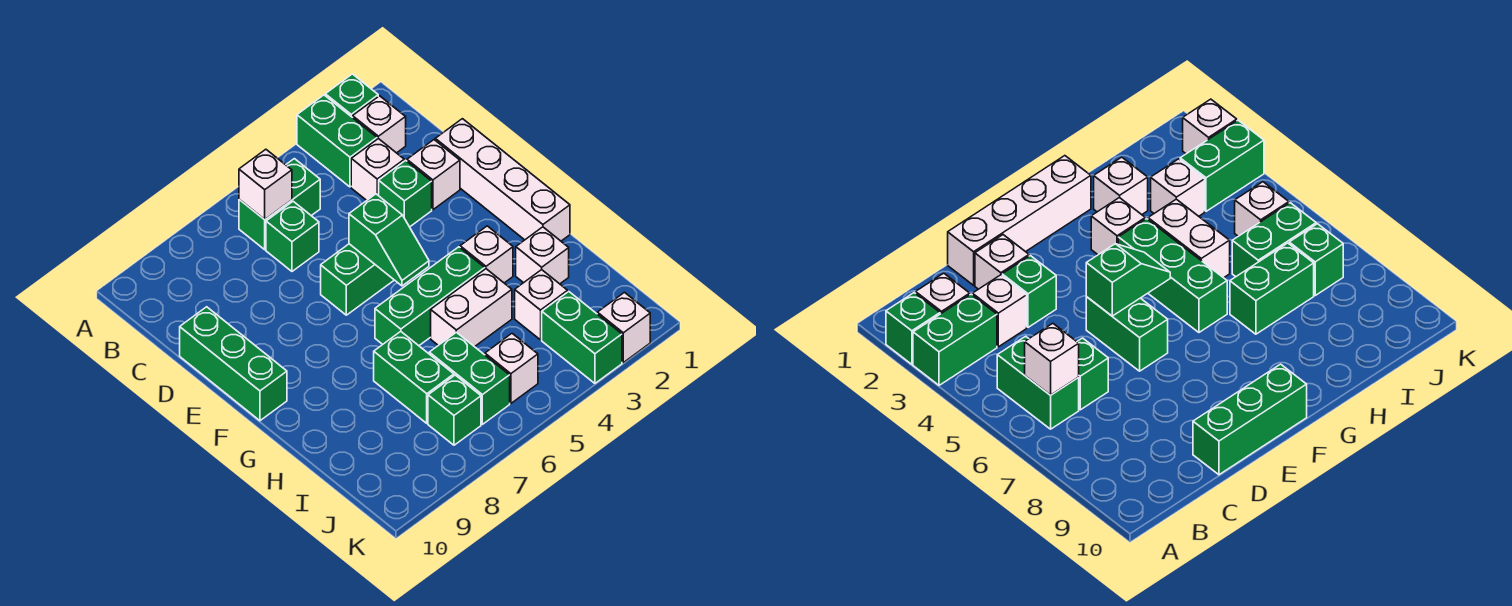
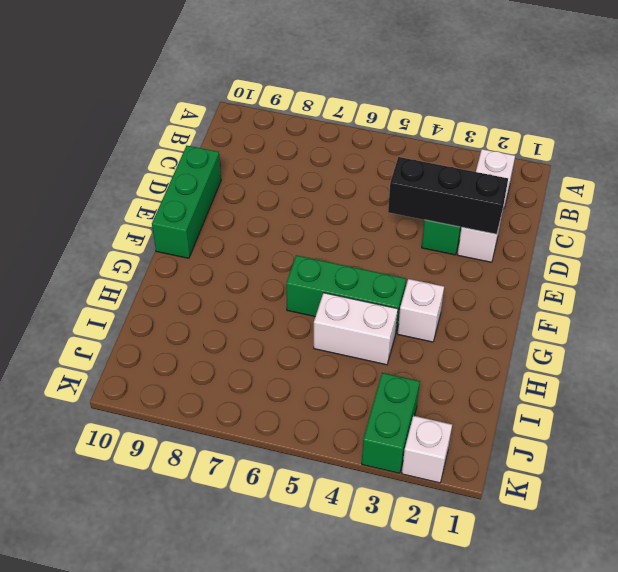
black 1x3 brick [388,157,508,235] -> none
none -> green 1x1 brick [325,74,378,118]
none -> green 1x2 brick [297,95,377,187]
none -> green 1x2 brick [239,159,320,250]

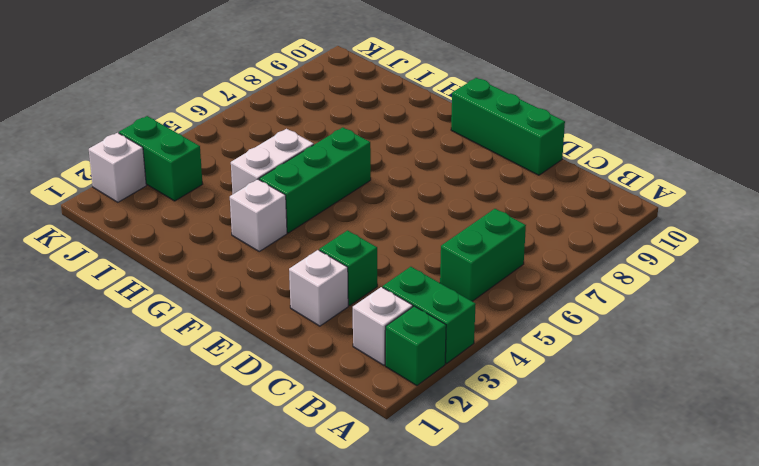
none -> white 1x1 brick [351,139,404,200]
none -> green 1x1 brick [266,201,319,271]
none -> white 1x4 brick [435,119,570,241]

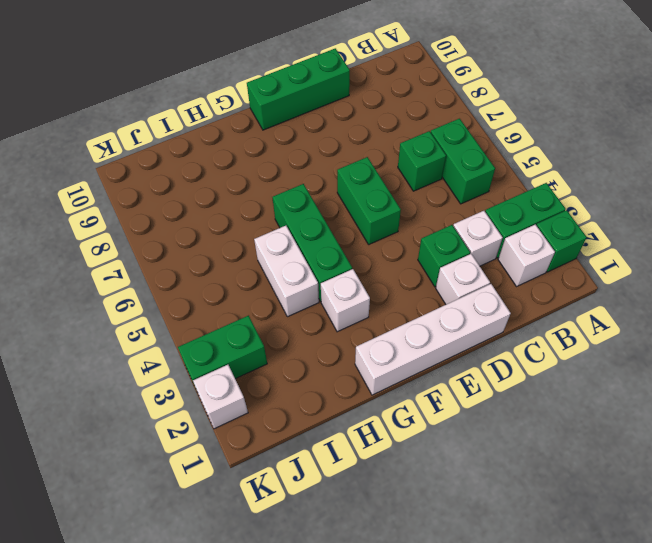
none -> white 1x1 brick [516,227,569,284]
none -> green 1x2 brick [374,331,454,423]
none -> white 1x1 brick [515,270,568,340]

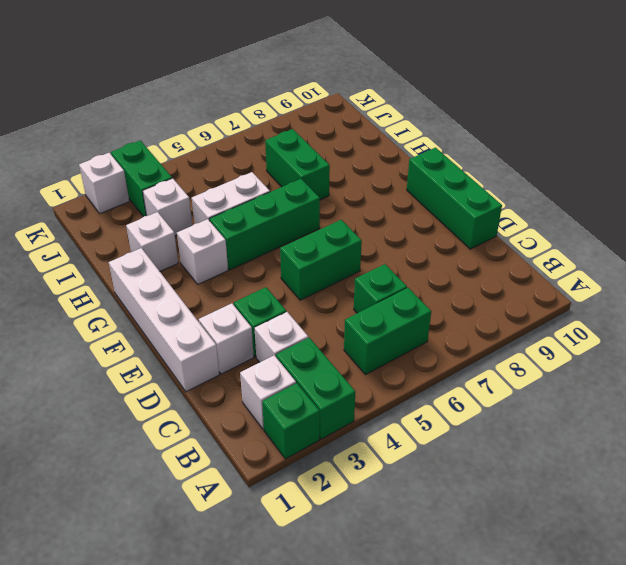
none -> green 1x2 brick [429,332,510,424]
none -> white 1x1 brick [485,334,538,403]
none -> green 1x1 brick [428,375,481,445]

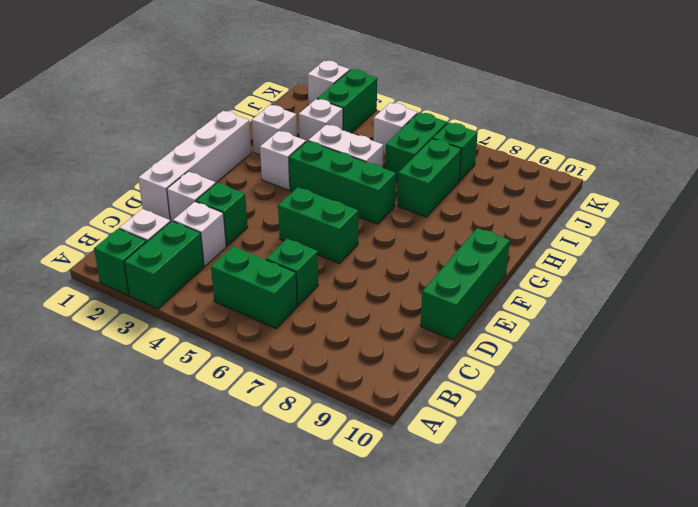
none -> white 1x1 brick [239,149,292,220]
none -> green 1x2 slope [349,194,429,286]

